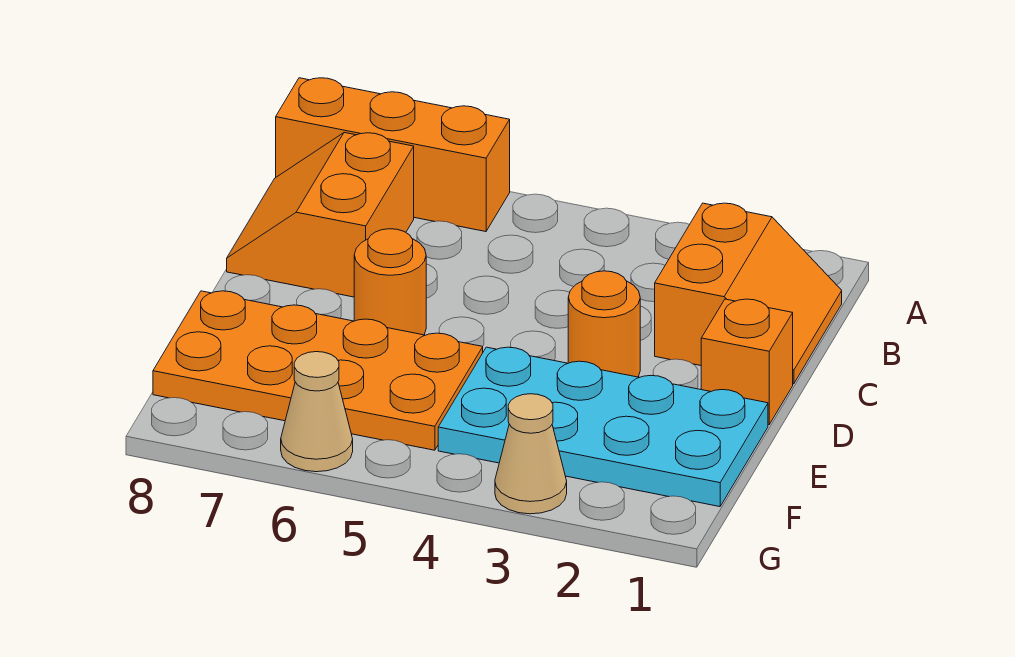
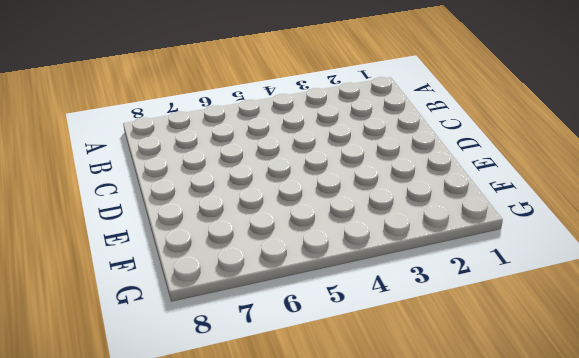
none -> orange 1x3 brick [276,78,510,232]
none -> orange 2x2 slope [655,203,842,384]

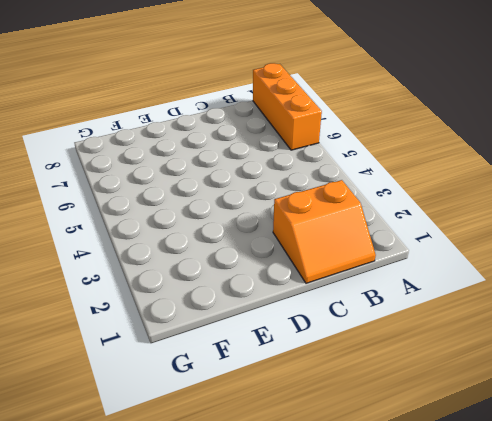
none -> orange 2x2 slope [227,133,414,297]
none -> orange 1x1 brick [701,299,793,425]

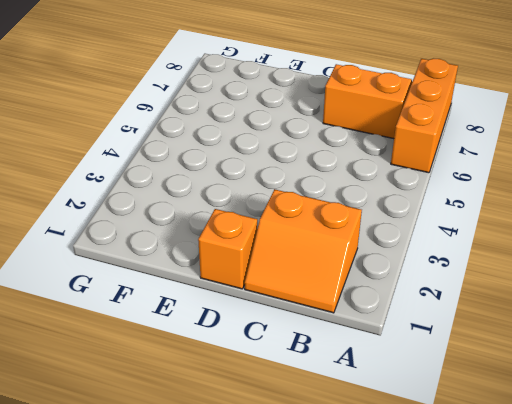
none -> orange 1x1 round brick [568,271,640,377]
none -> orange 1x1 round brick [354,229,426,335]

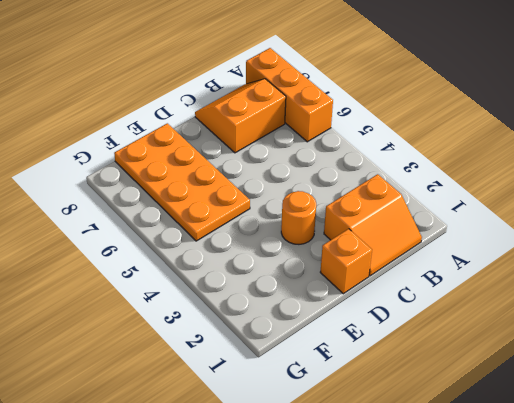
none -> orange 1x1 round brick [354,229,426,335]
none -> cyan 2x4 plate [438,347,768,507]

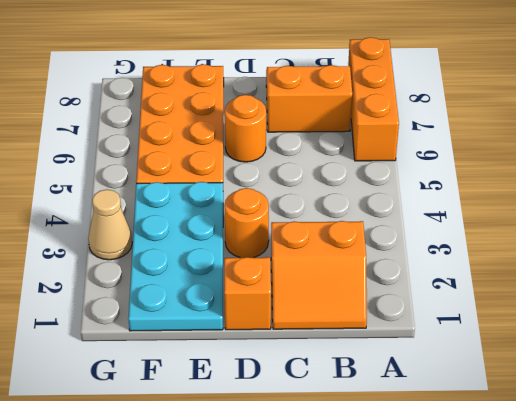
none -> tan 1x1 cone [281,352,353,472]

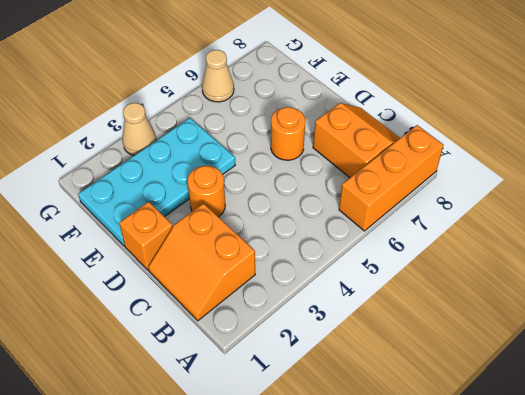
none -> orange 2x4 plate [153,291,483,450]

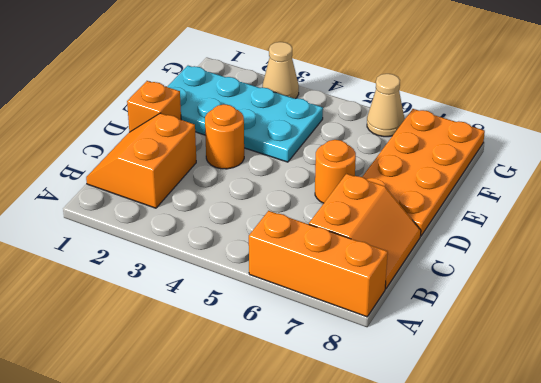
orange 2x4 plate [362,109,485,236] -> orange 2x4 plate turned to [153,291,483,450]

